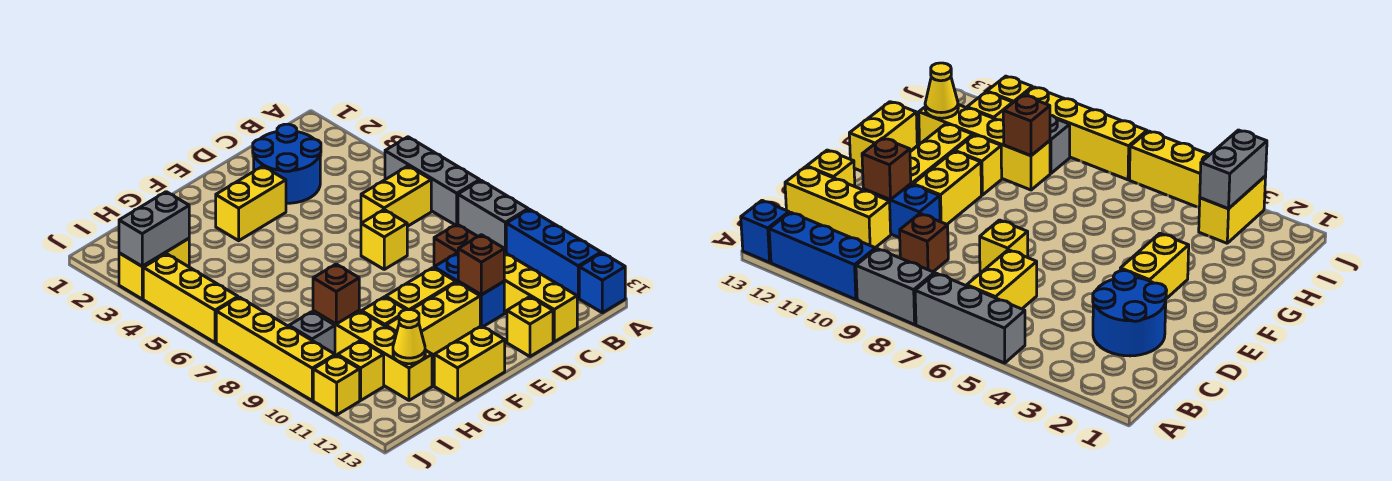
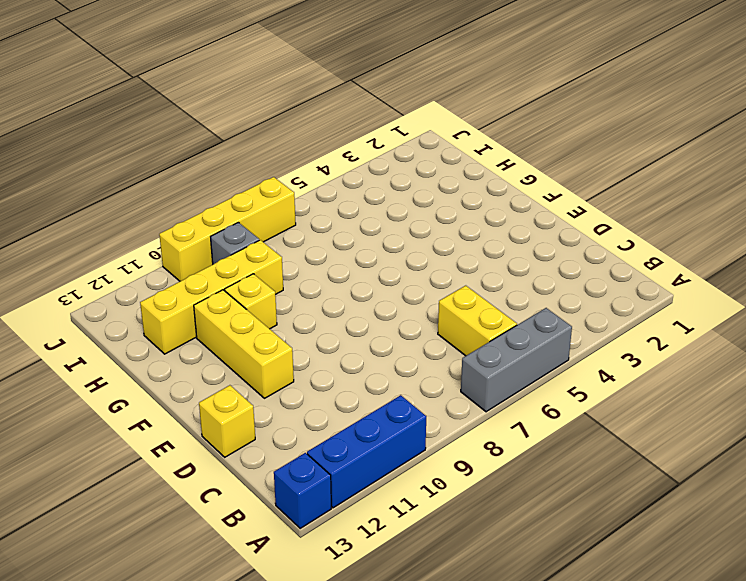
none -> grey 1x2 brick [458,180,528,253]
none -> blue 2x2 round brick [253,124,321,203]
none -> brown 1x1 brick [434,224,478,267]

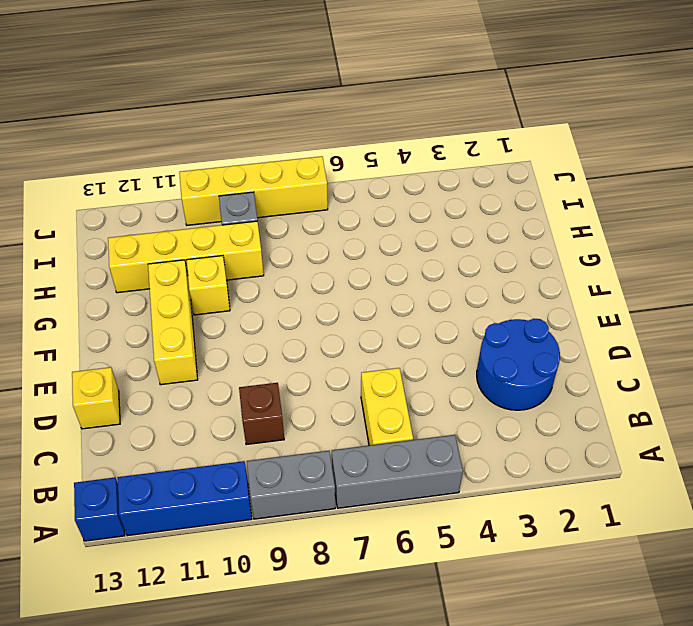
none -> yellow 1x3 brick [504,253,577,342]
none -> yellow 1x1 brick [361,210,407,269]
none -> blue 1x2 brick [434,253,504,326]

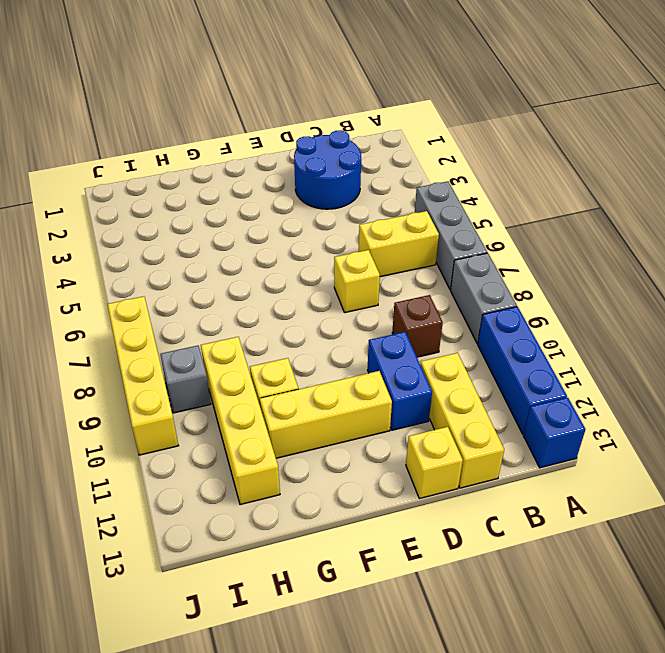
none -> yellow 1x2 brick [216,166,286,241]
none -> yellow 1x2 brick [386,268,456,310]
none -> yellow 1x2 brick [434,326,505,400]

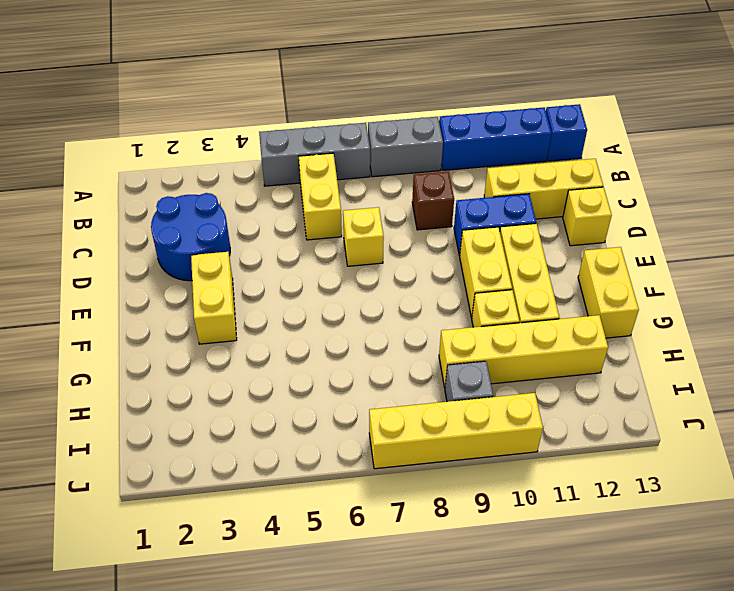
none -> yellow 1x2 brick [119,239,189,299]
none -> yellow 1x1 brick [338,341,384,400]
none -> yellow 1x3 brick [143,254,238,342]

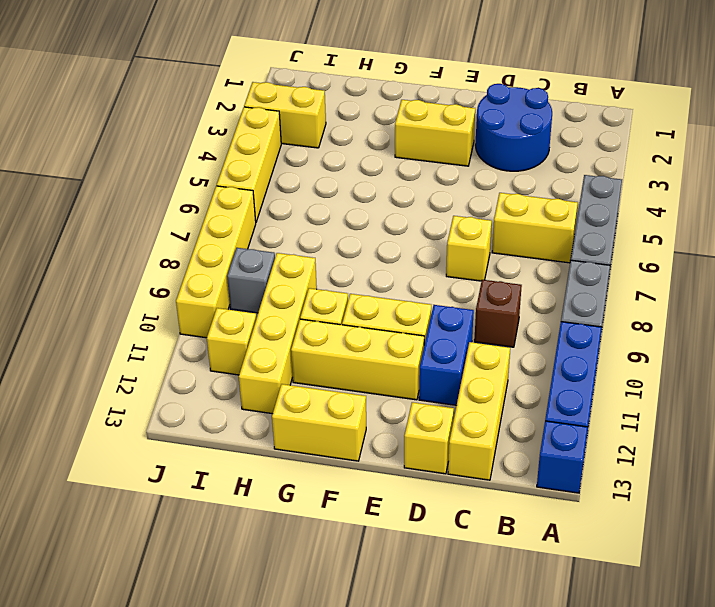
none -> yellow 1x1 brick [313,355,360,415]
none -> brown 1x1 brick [458,235,504,295]
none -> brown 1x1 brick [313,264,359,324]

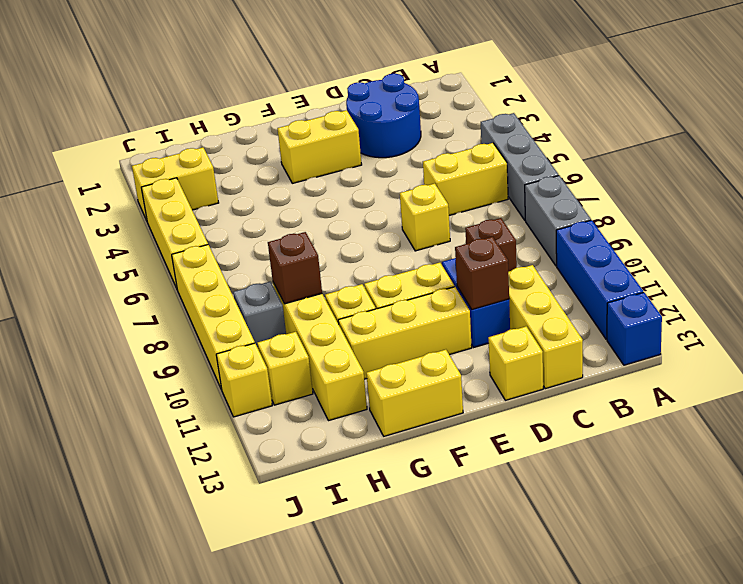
none -> yellow 1x1 cone [393,310,425,364]
none -> grey 1x2 brick [119,192,189,266]

